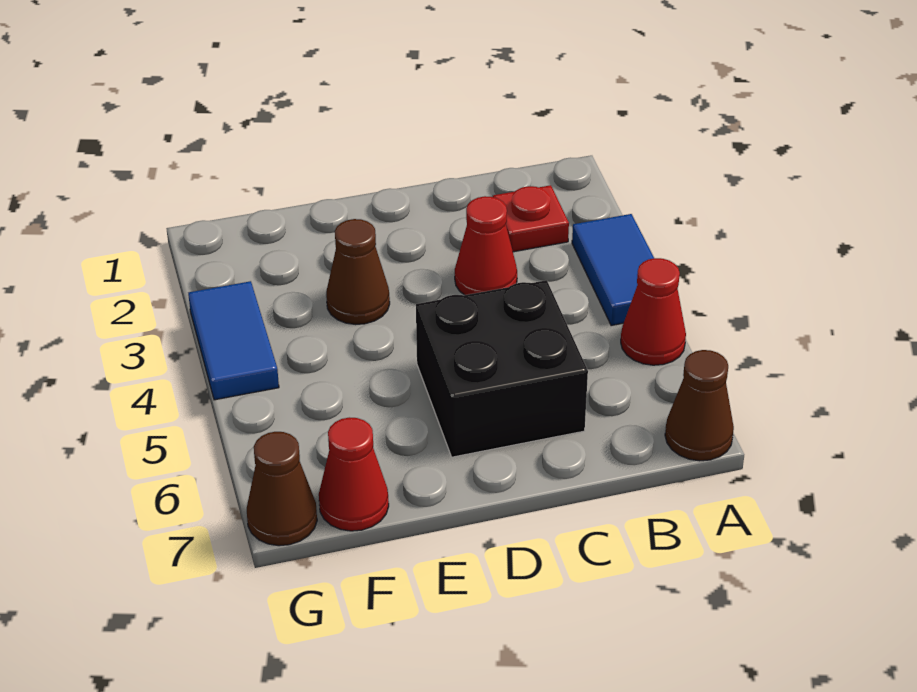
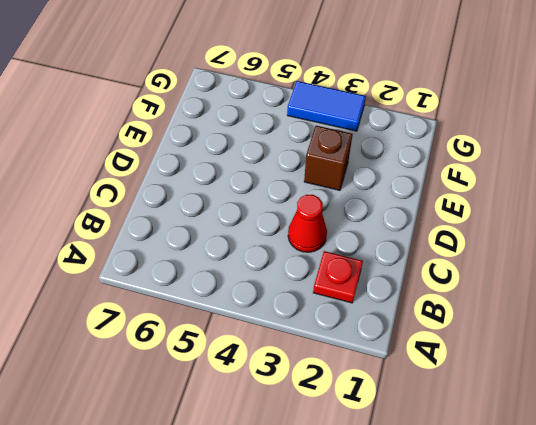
brown 1x1 brick [304,126,353,190] -> brown 1x1 cone [326,219,390,325]
none -> blue 1x2 tile [572,214,654,326]
none -> red 1x1 cone [621,258,686,365]

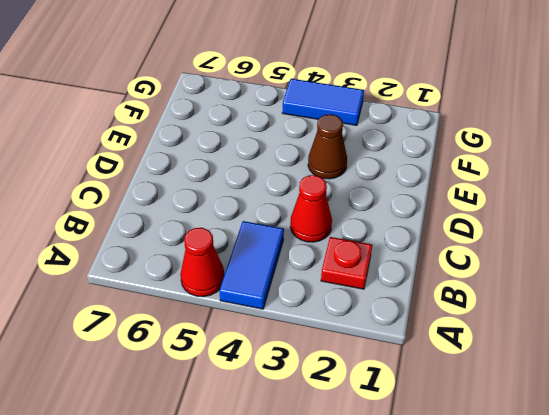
blue 1x2 tile [219,221,284,309] -> blue 1x2 tile turned to [572,214,654,326]
none -> brown 1x1 cone [665,350,734,461]
none -> black 2x2 brick [416,280,588,457]

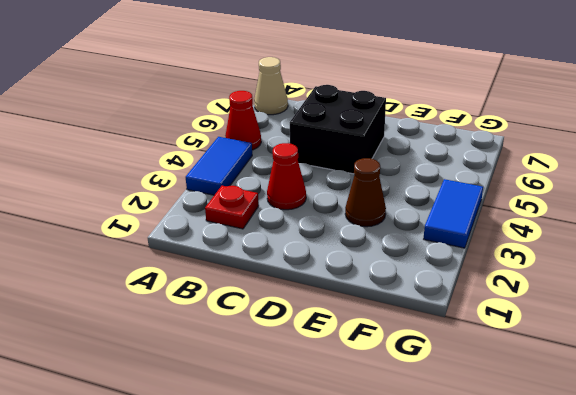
tan 1x1 cone [254,57,288,115] -> brown 1x1 cone [665,350,734,461]
none -> red 1x1 cone [319,417,389,531]
none -> brown 1x1 cone [247,432,317,546]

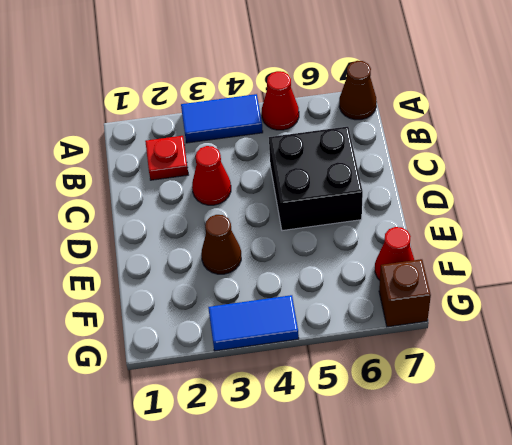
brown 1x1 brick [379,259,431,327] -> brown 1x1 cone [247,432,317,546]

